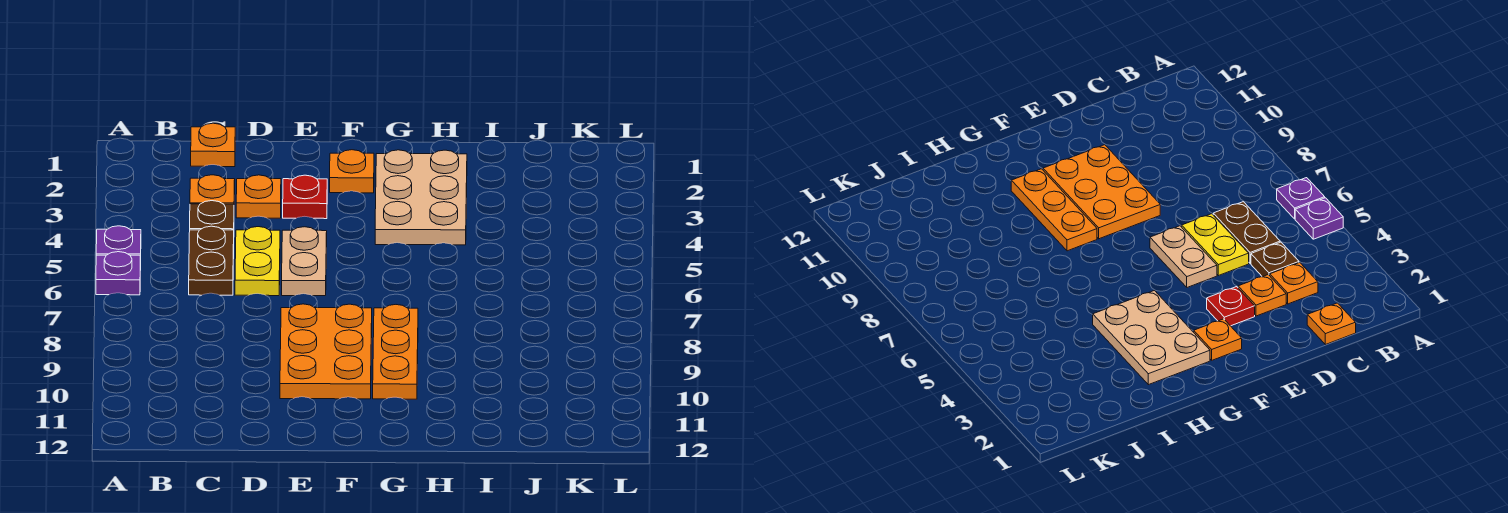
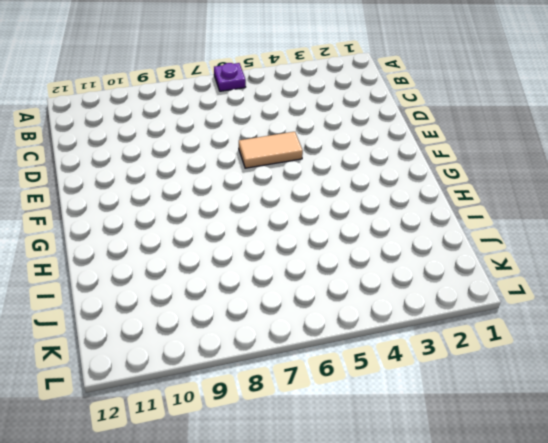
tan 1x2 tile [239,132,303,168] -> tan 1x2 plate [282,227,327,296]
none -> purple 1x1 plate [96,226,141,255]
none -> orange 1x1 plate [191,123,235,167]
none -> orange 1x1 plate [190,175,235,204]

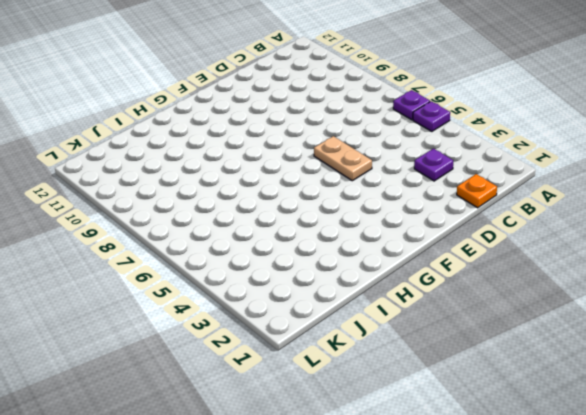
purple 1x1 plate [414,149,453,181] -> orange 1x1 plate [190,175,235,204]
none -> brown 1x1 plate [190,201,234,230]
none -> brown 1x2 plate [189,226,234,295]
none -> orange 1x1 plate [236,175,281,218]

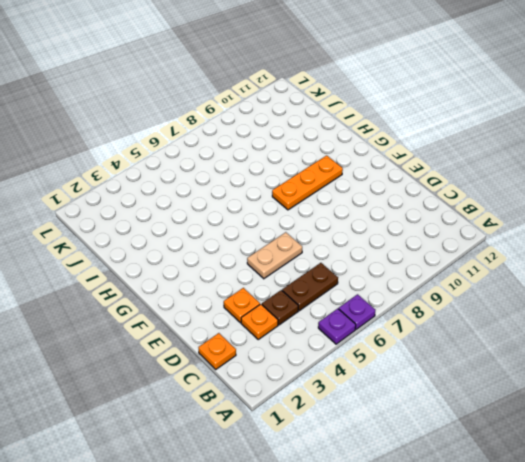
none -> yellow 1x2 plate [235,227,280,296]
none -> red 1x1 plate [283,175,327,219]
none -> orange 2x3 plate [280,304,372,399]

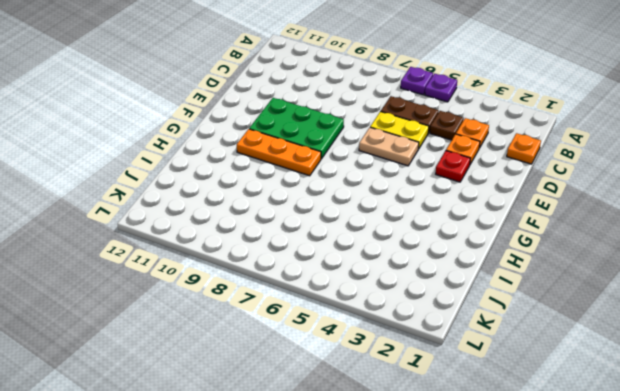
green 2x3 plate [249,98,344,159] -> orange 2x3 plate [280,304,372,399]
none -> orange 1x1 plate [330,150,374,193]
none -> tan 2x3 plate [375,150,467,245]

